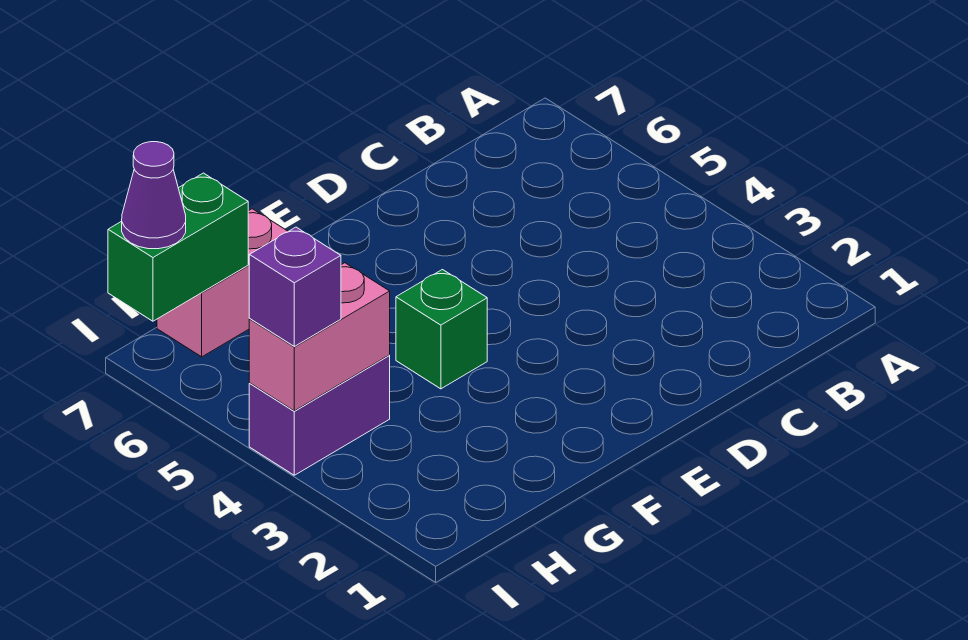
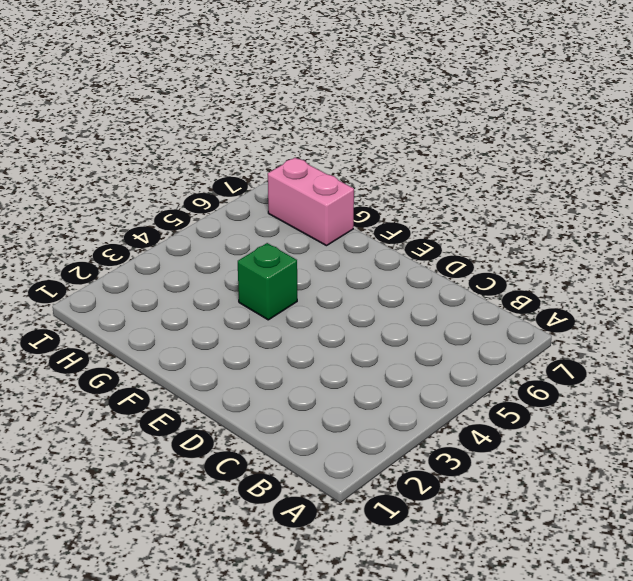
none -> purple 1x2 brick [249,356,390,475]
none -> pink 1x2 brick [249,263,390,411]

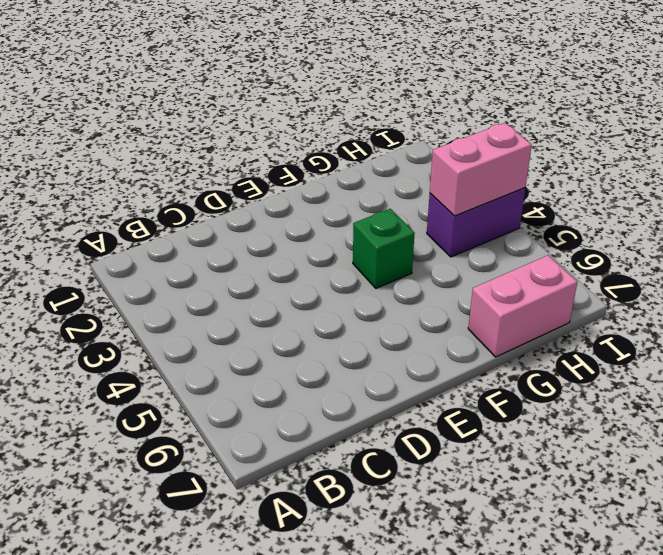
none -> green 1x2 brick [108,173,248,321]
none -> purple 1x1 brick [249,227,341,346]

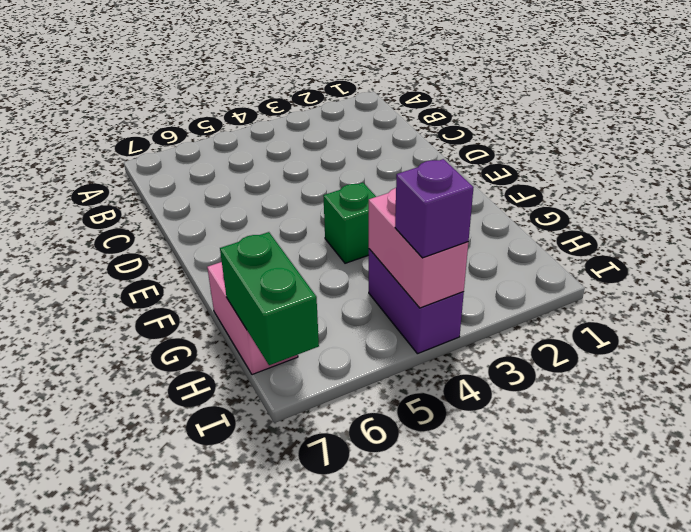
none -> purple 1x1 cone [122,142,186,249]

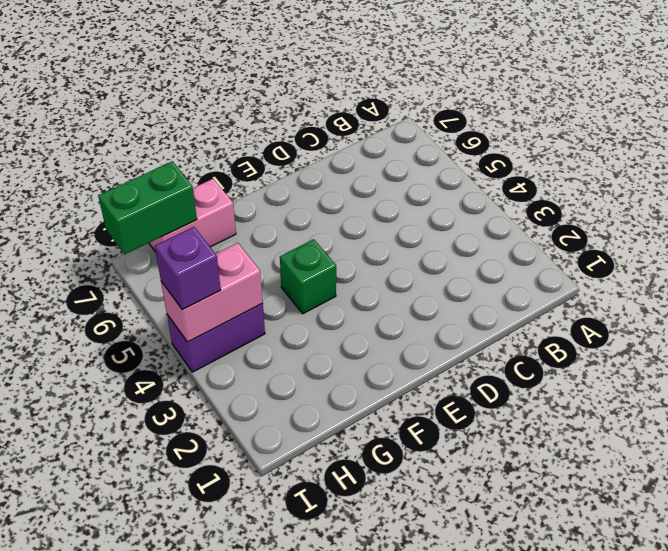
none -> purple 1x1 cone [122,142,186,249]

